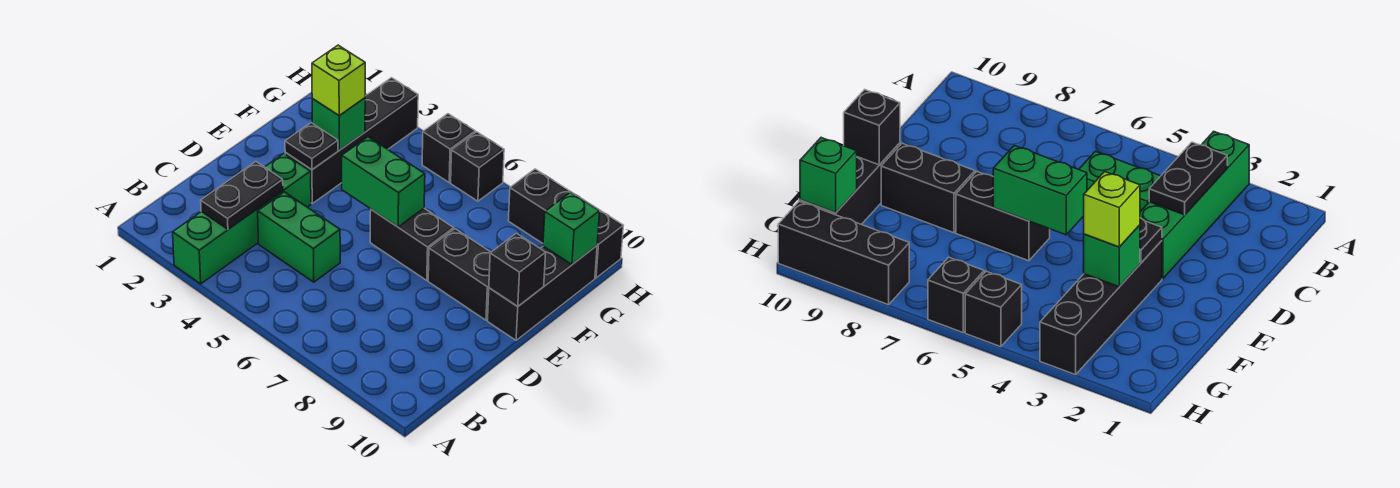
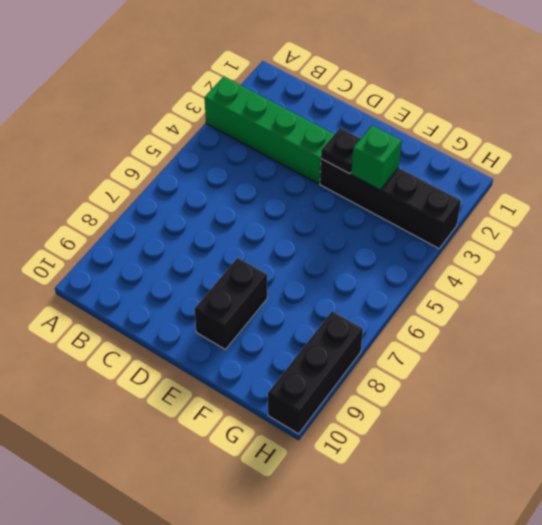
none -> green 1x2 brick [258,192,340,282]
none -> black 1x2 brick [370,208,454,281]
none -> black 1x3 brick [488,246,597,340]

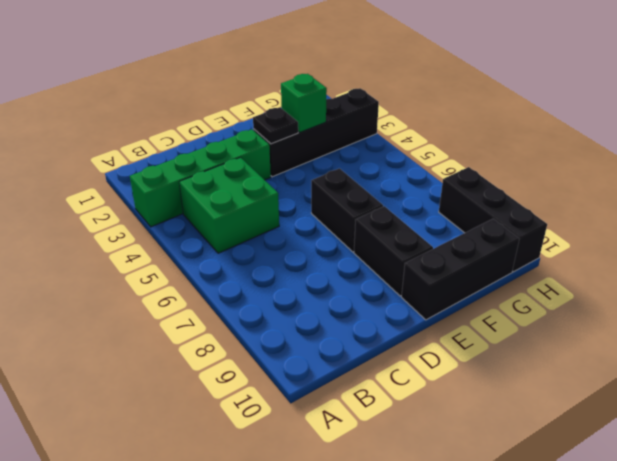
green 2x2 brick [179,157,279,253] -> green 1x2 brick [258,192,340,282]
none -> black 1x1 brick [422,114,475,182]
none -> black 1x1 brick [451,132,504,201]
none -> black 1x2 plate [201,162,283,229]

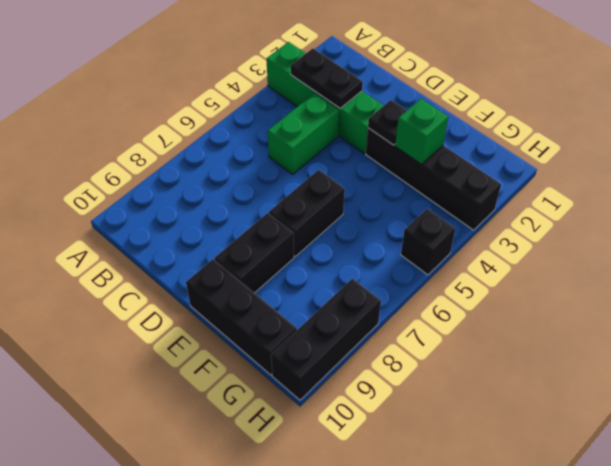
none -> black 1x1 brick [451,132,504,201]
none -> green 1x2 brick [342,137,425,227]
none -> black 1x1 brick [489,233,546,306]

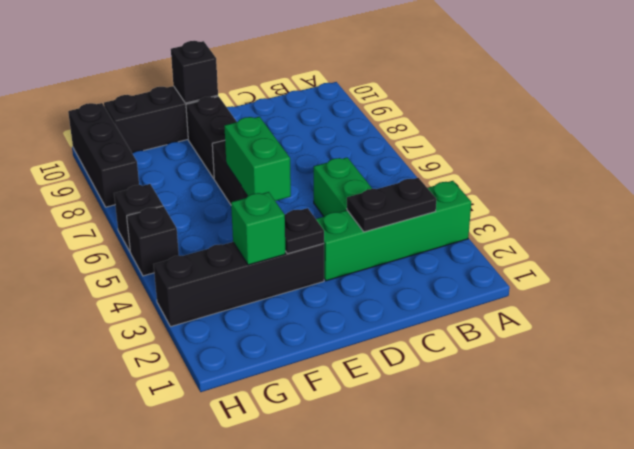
none -> green 1x1 brick [543,192,600,264]
none -> lime 1x1 brick [312,45,365,116]

